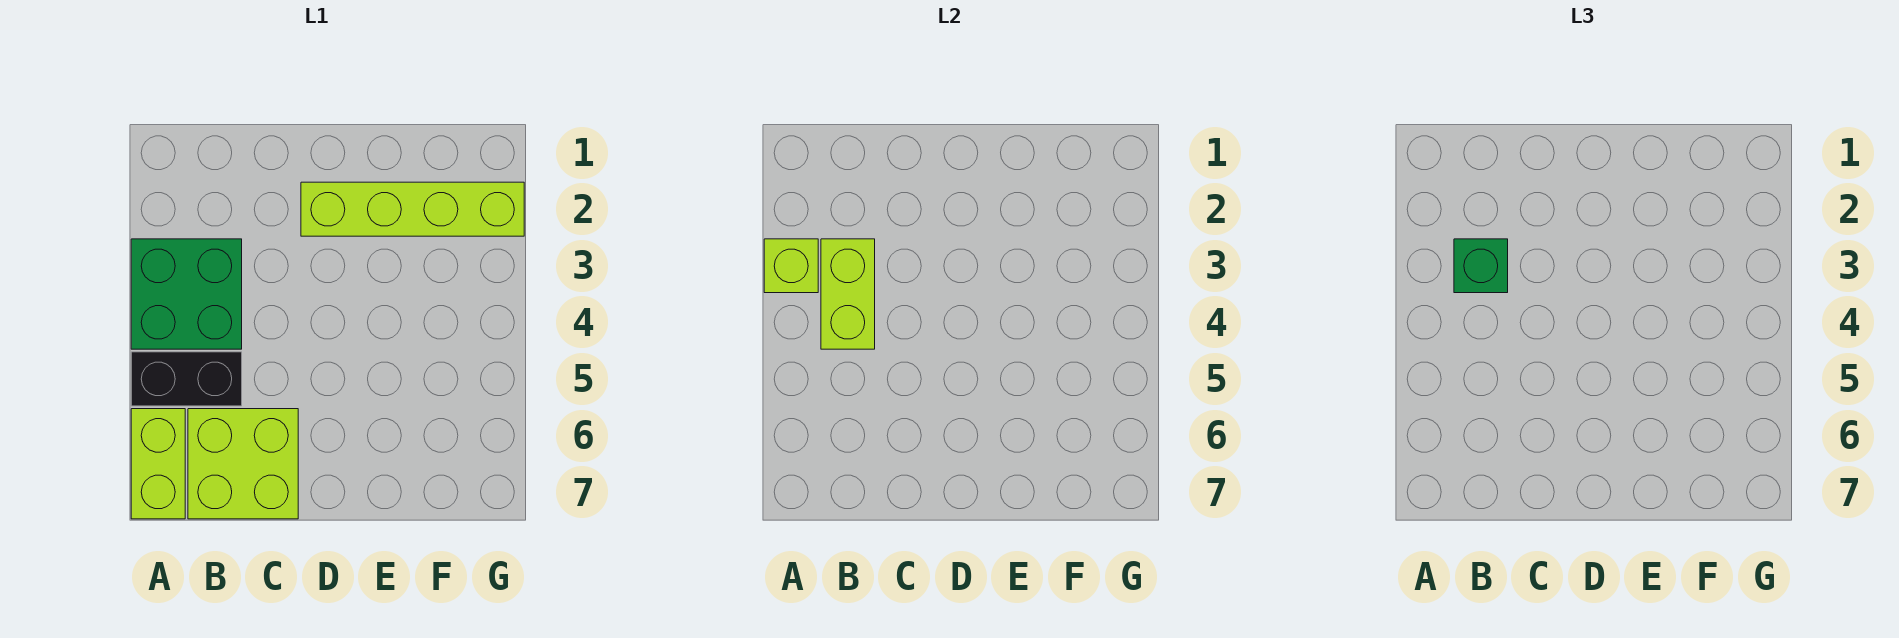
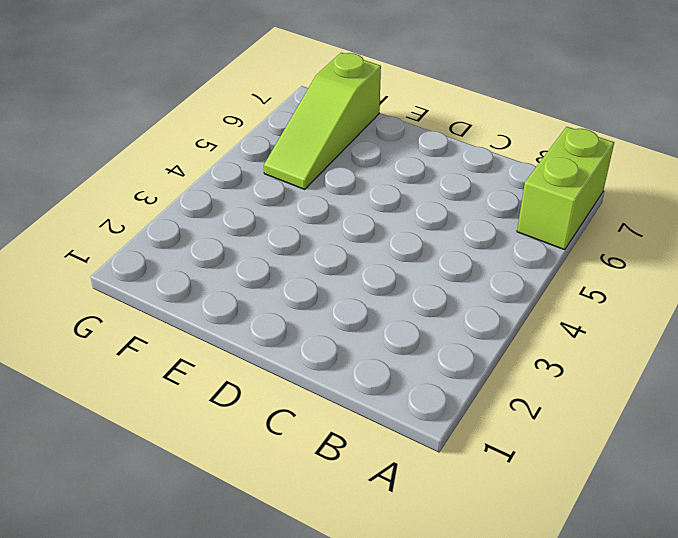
lime 1x3 slope [264,53,381,189] -> none
none -> green 2x2 brick [131,239,242,349]
none -> black 1x2 brick [131,352,242,406]

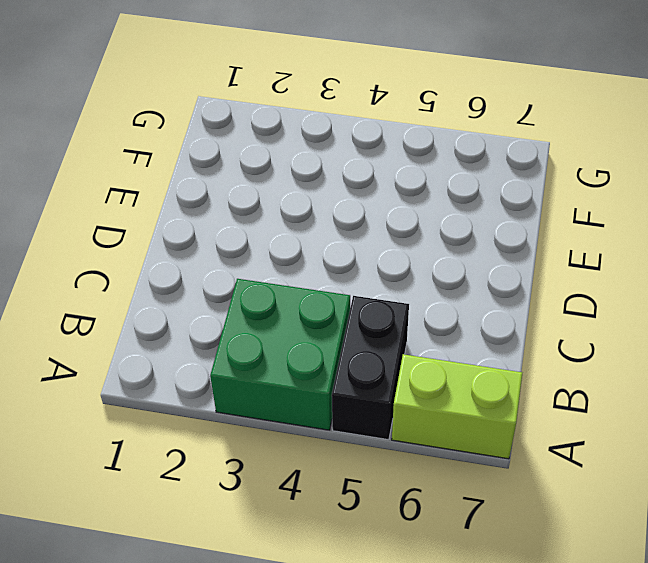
none -> lime 2x2 brick [188,409,298,519]
none -> lime 1x4 brick [301,182,524,236]

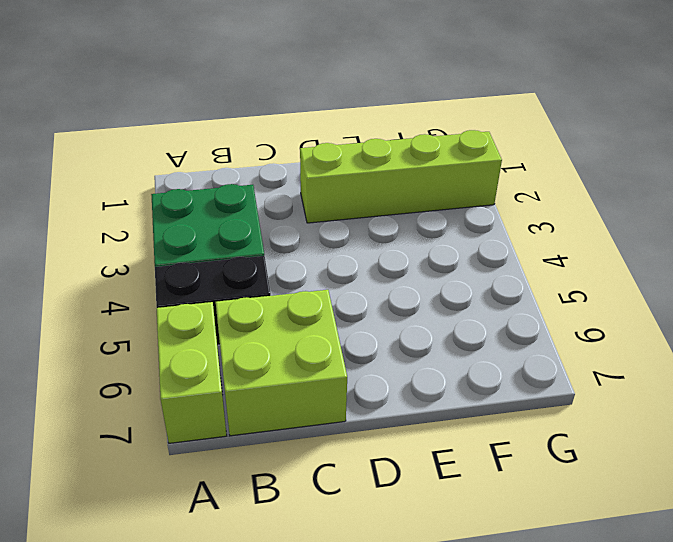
none -> lime 1x1 brick [764,239,818,293]
none -> lime 1x2 brick [821,239,875,349]

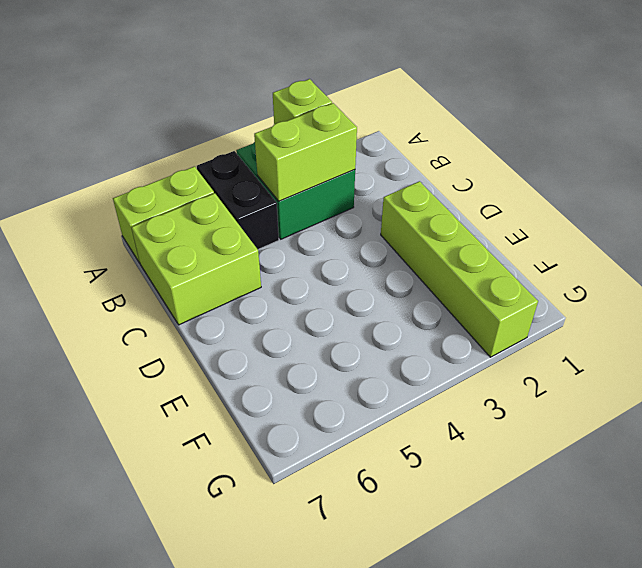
none -> green 1x1 brick [1454,239,1508,293]

